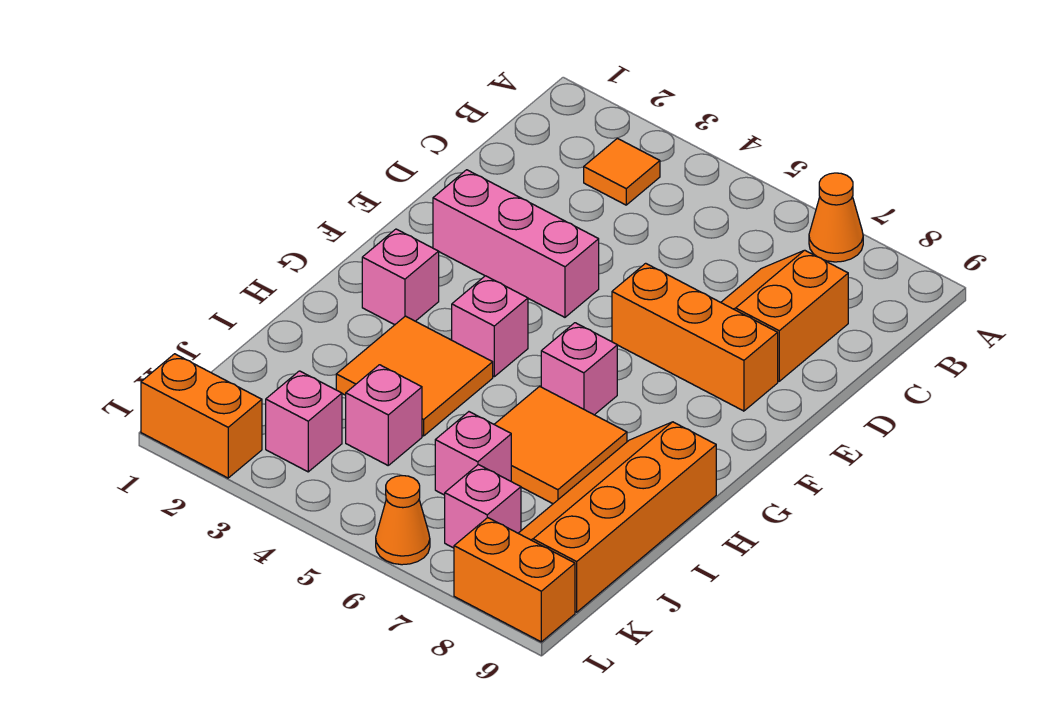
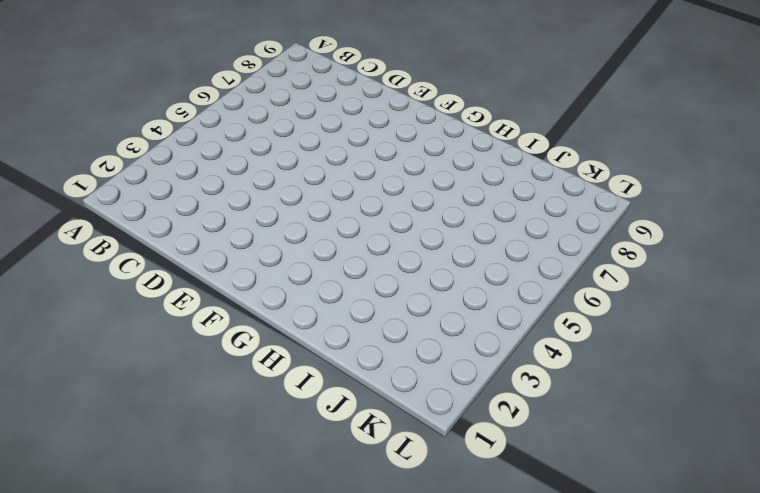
none -> orange 1x1 cone [809,173,863,262]
none -> orange 1x1 tile [584,138,660,205]
none -> orange 2x2 slope [721,250,848,381]

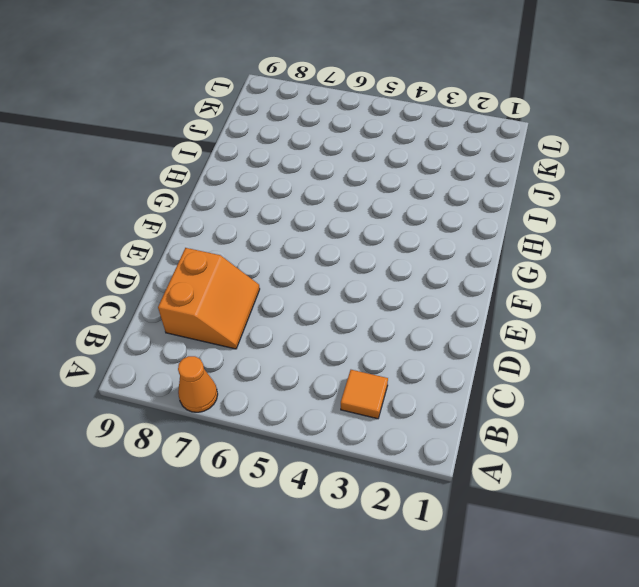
none -> pink 1x3 brick [433,170,599,317]
none -> orange 1x3 brick [612,263,778,411]
none -> pink 1x1 brick [362,229,439,325]

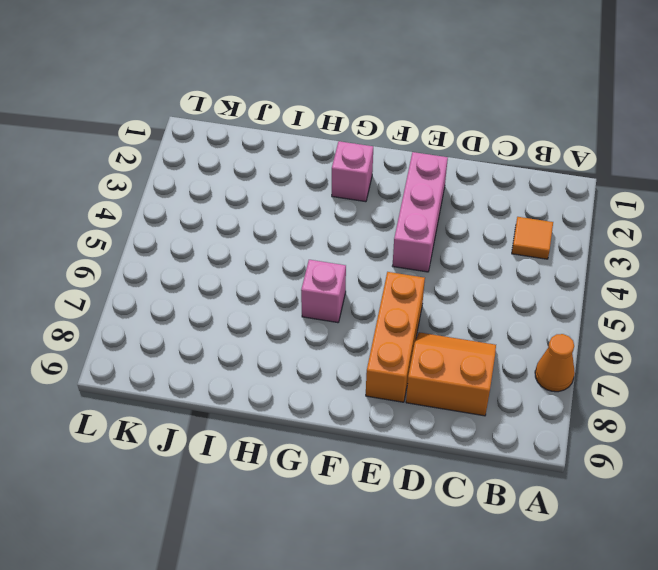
none -> pink 1x1 brick [452,276,528,377]
none -> orange 2x2 tile [336,316,493,436]
none -> orange 2x2 tile [494,386,627,504]

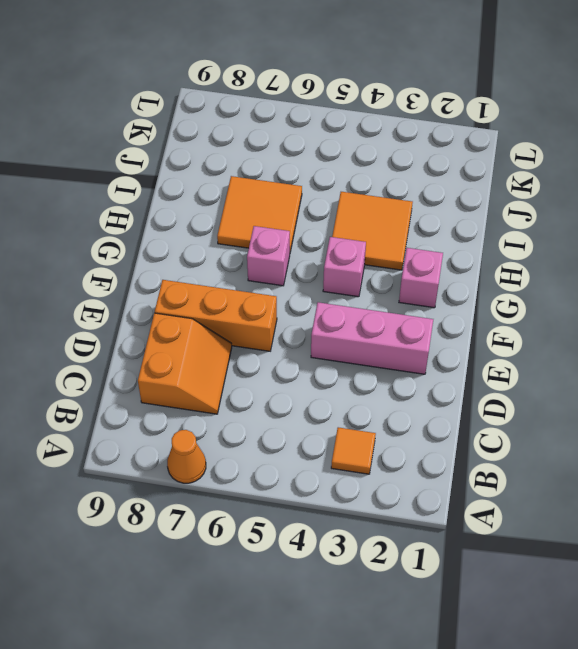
none -> orange 2x4 slope [518,422,716,612]
none -> pink 1x1 brick [346,365,422,465]
none -> pink 1x1 brick [435,412,511,495]

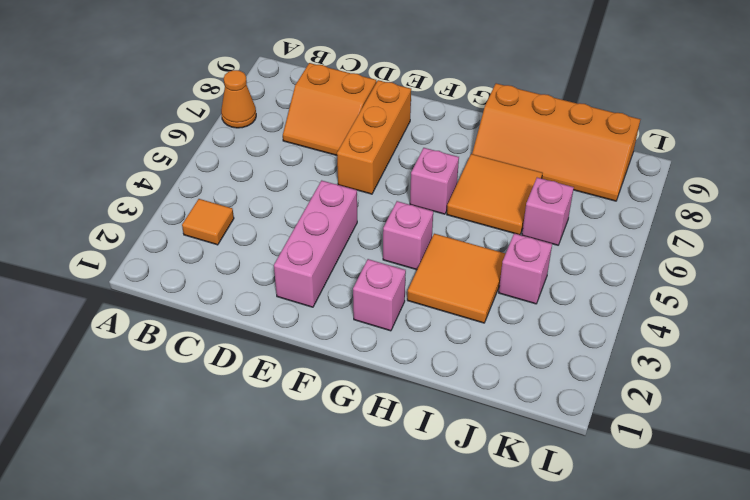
none -> pink 1x1 brick [266,371,342,472]
none -> pink 1x1 brick [445,465,521,548]
none -> orange 1x2 brick [141,354,262,478]

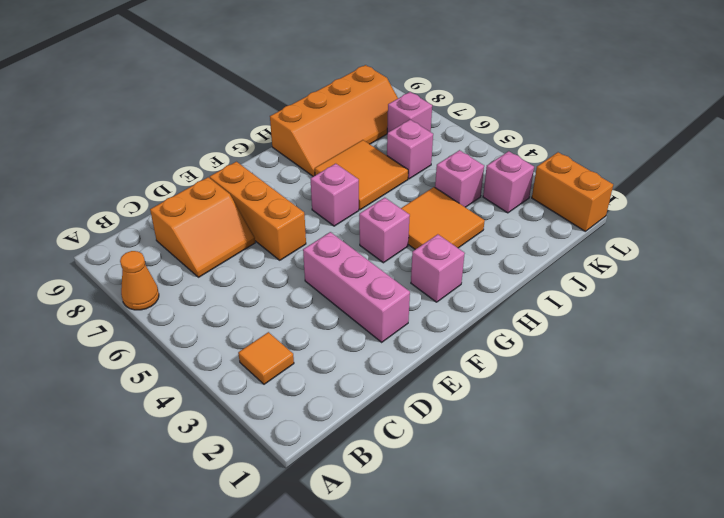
none -> orange 1x1 cone [376,476,430,565]
none -> orange 1x2 brick [454,518,575,642]

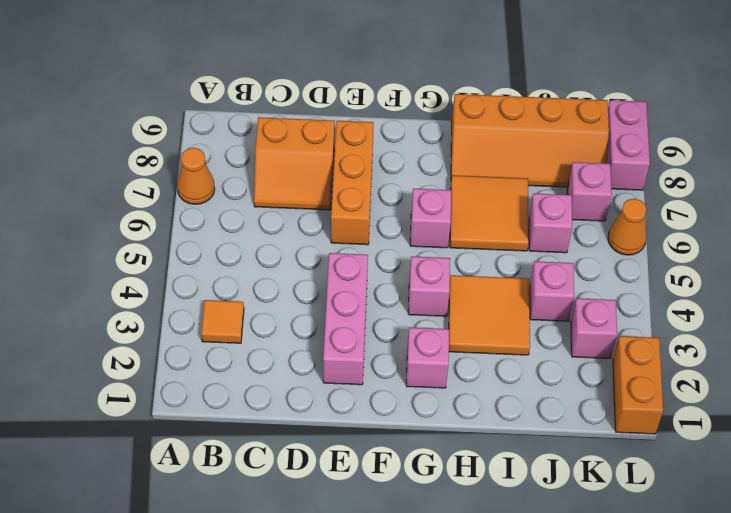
pink 1x2 brick [607,100,650,190] -> orange 1x2 brick [454,518,575,642]

